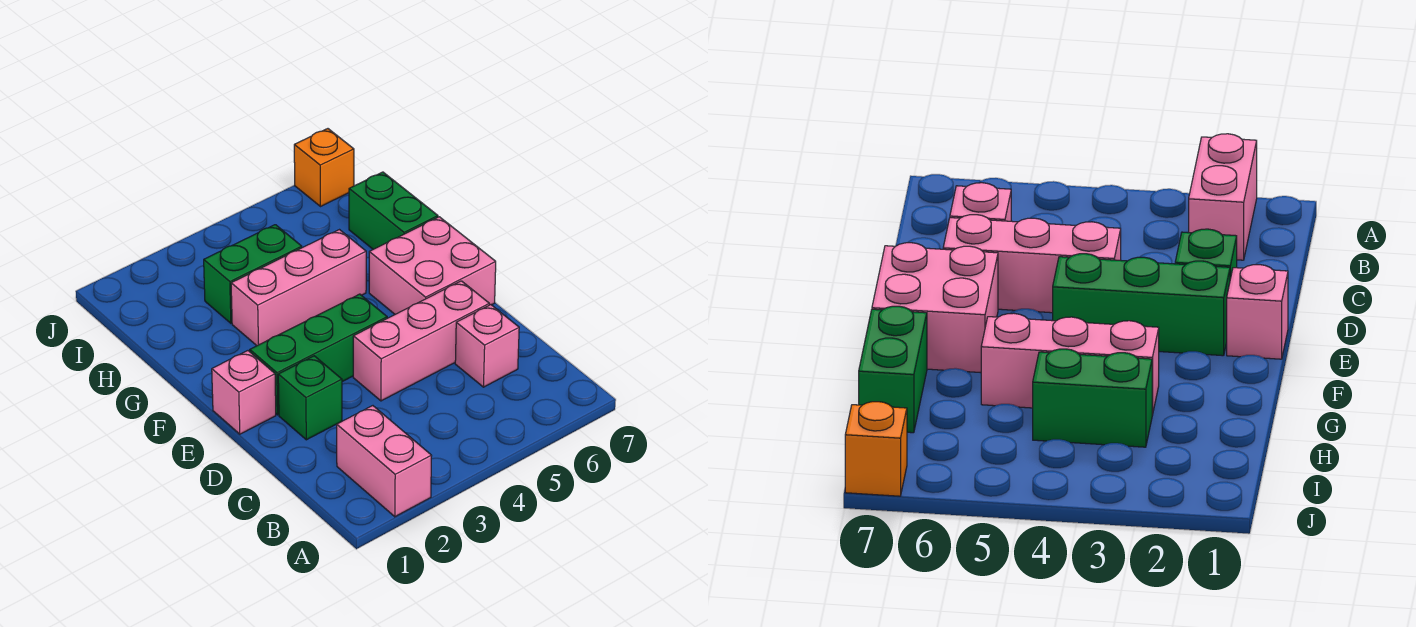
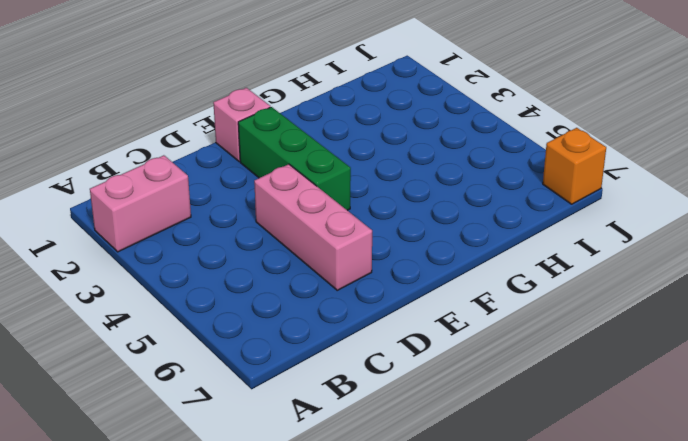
none -> pink 1x1 brick [455,305,519,387]
none -> green 1x1 brick [278,356,342,440]

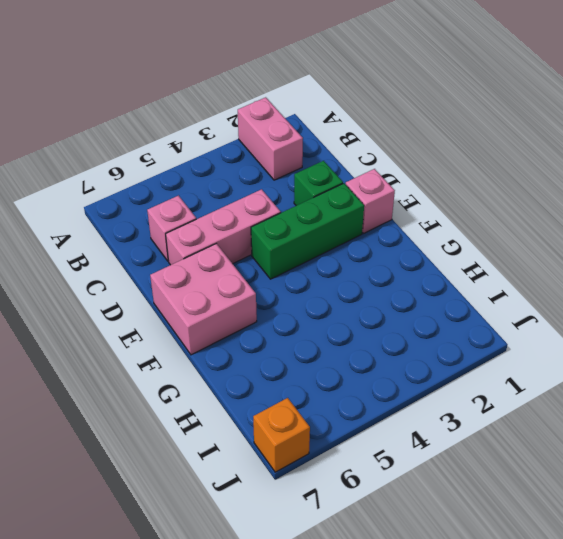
none -> pink 1x3 brick [231,230,366,346]
none -> green 1x2 brick [349,172,438,249]

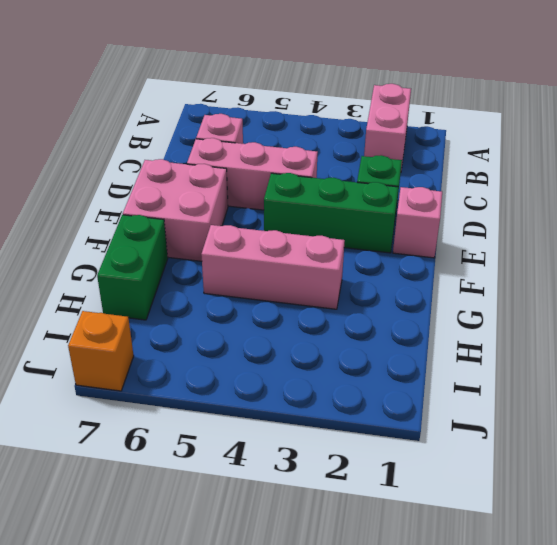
none -> green 1x2 brick [204,225,302,323]

